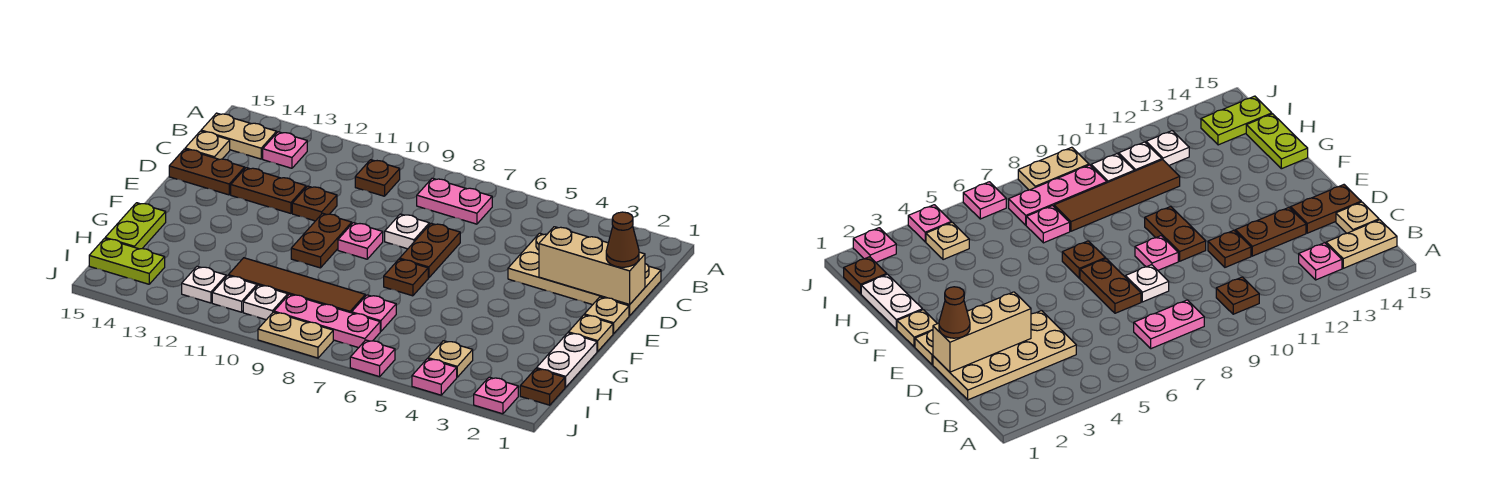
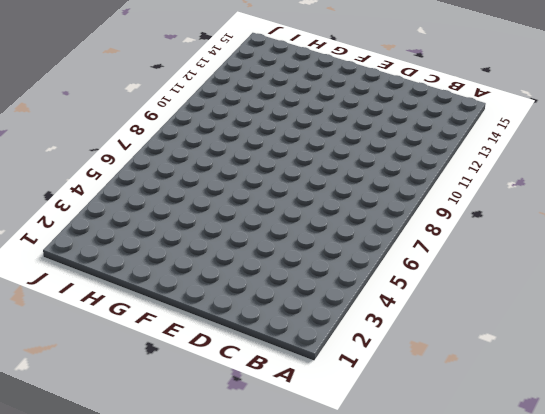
none -> pink 1x2 plate [417,178,492,224]
none -> brown 1x1 plate [355,160,400,196]
none -> pink 1x1 plate [263,132,307,168]
none -> tan 1x2 plate [201,113,277,159]

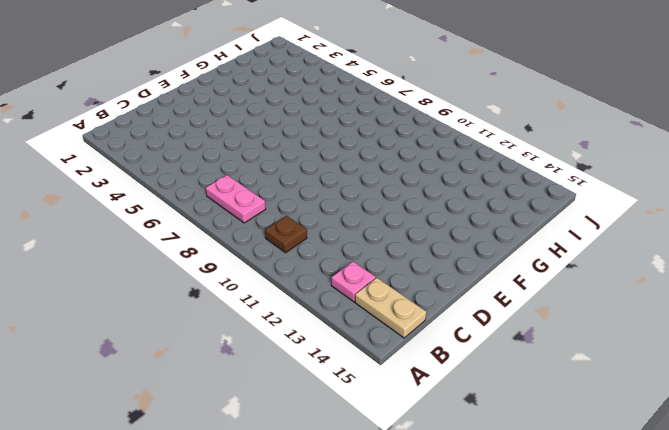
none -> tan 2x4 plate [508,233,661,316]
none -> tan 1x1 plate [185,131,230,159]
none -> brown 1x2 plate [400,223,460,278]
none -> white 1x1 plate [385,214,429,249]

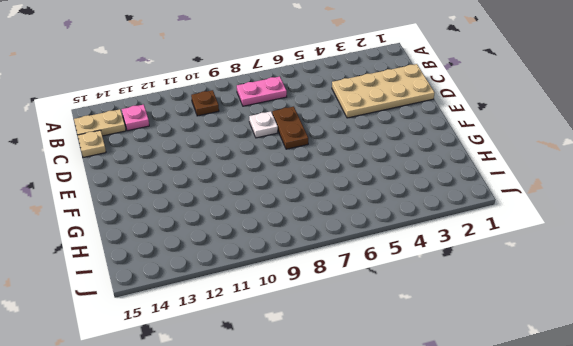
none -> brown 1x1 plate [292,186,337,221]
none -> brown 1x2 plate [231,168,306,213]
none -> brown 1x2 plate [169,149,245,195]
none -> tan 1x1 plate [584,297,629,334]

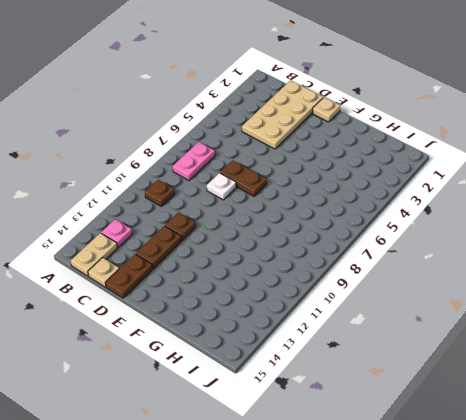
none -> pink 1x1 plate [338,223,383,259]
none -> brown 1x2 plate [291,213,352,268]
none -> tan 1x1 plate [568,315,613,351]
none -> brown 1x1 plate [384,259,428,296]

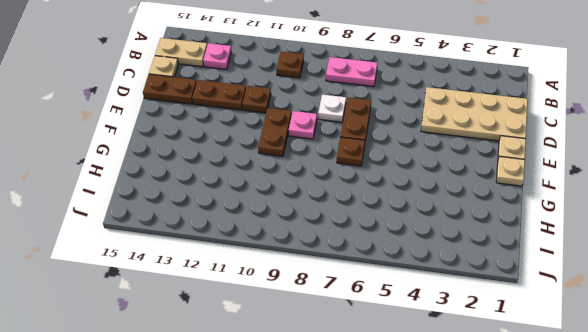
none -> white 1x2 plate [536,333,597,387]
none -> lime 1x2 plate [105,203,166,249]
none -> pink 1x1 plate [352,295,396,332]
none -> brown 1x4 tile [228,258,365,313]

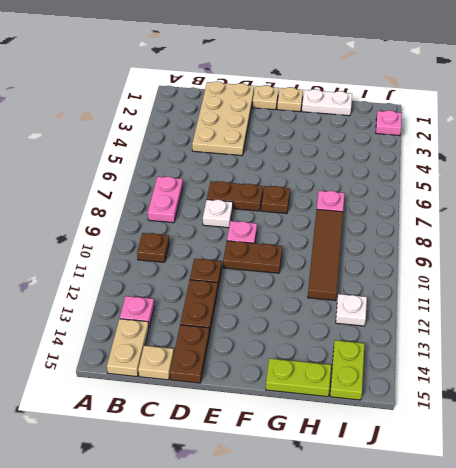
none -> brown 1x1 plate [520,369,565,405]
none -> tan 1x1 plate [428,341,473,377]
none -> pink 1x3 plate [274,294,380,348]
none -> white 1x1 plate [243,285,288,320]

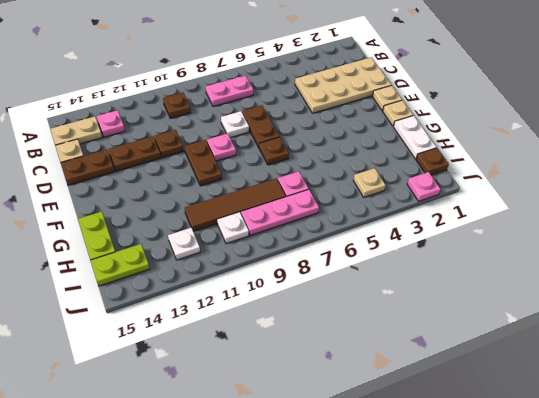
none -> white 1x1 plate [212,276,257,312]
none -> pink 1x1 plate [412,359,457,395]
none -> pink 1x1 plate [350,340,395,377]
none -> tan 1x2 plate [258,312,333,358]

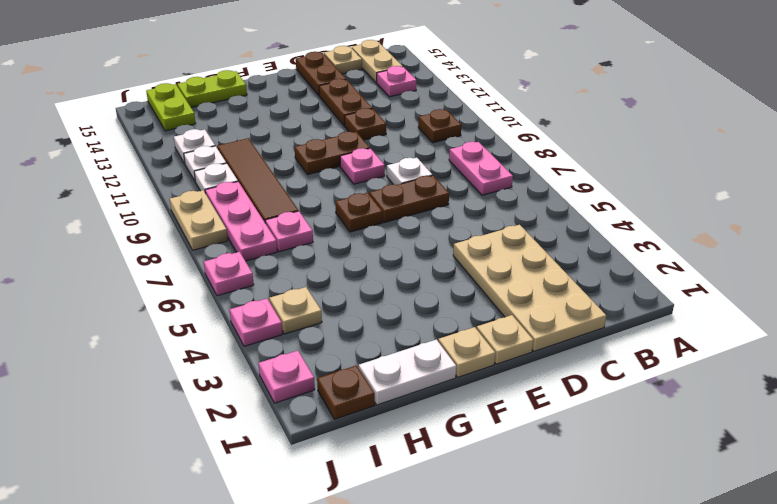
none -> tan 1x3 brick [539,227,645,304]
none -> brown 1x1 cone [606,212,639,267]

